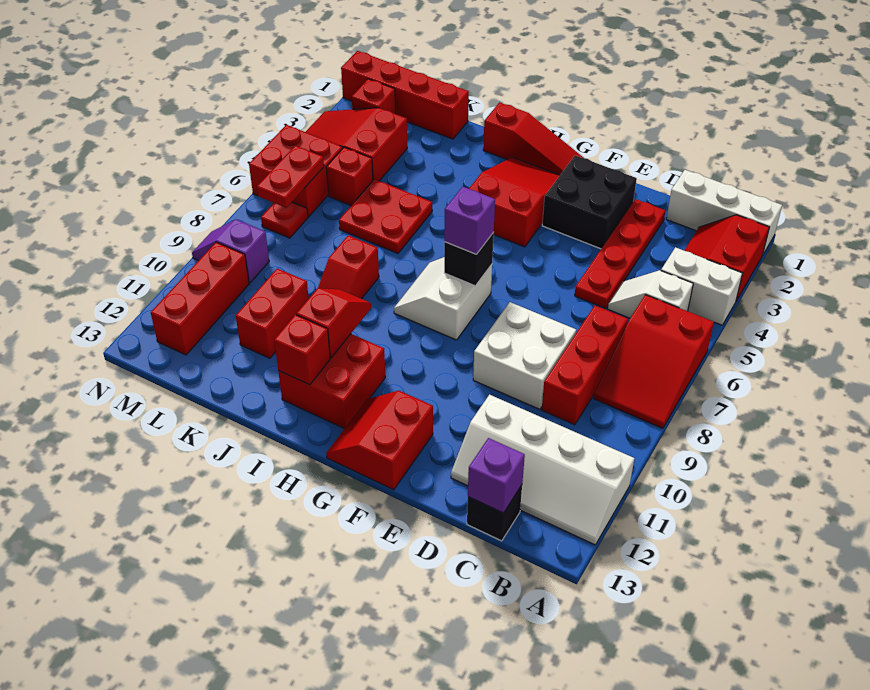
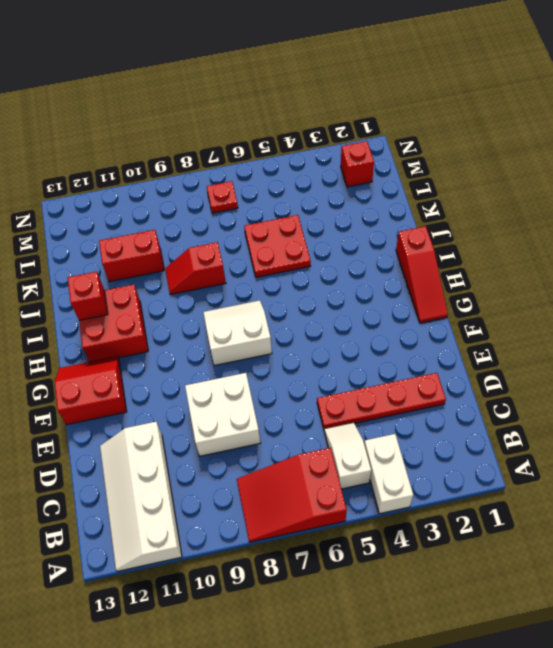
none -> white 1x3 brick [666,170,782,254]
none -> red 2x2 slope [684,215,769,301]
none -> red 1x3 brick [542,305,628,425]
none -> black 1x1 brick [467,485,522,541]

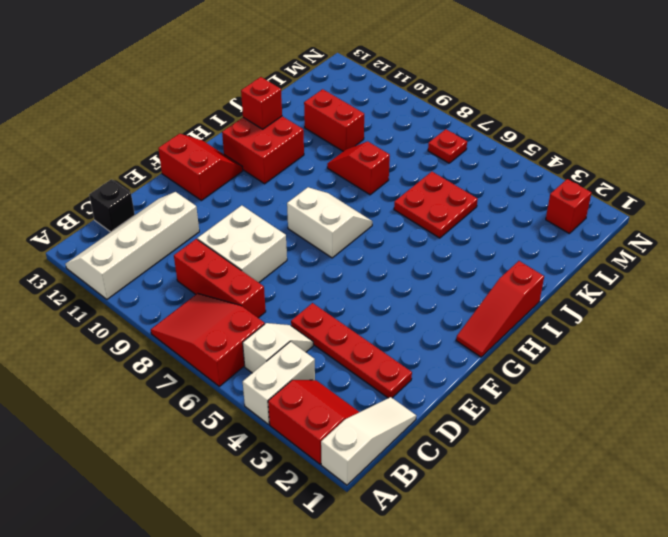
white 1x3 slope [321,397,416,485] -> white 1x3 brick [666,170,782,254]
none -> black 2x2 brick [542,155,637,249]
none -> red 2x3 slope [469,157,560,247]
none -> red 1x4 brick [341,51,469,139]
none -> red 2x3 slope [306,108,407,181]

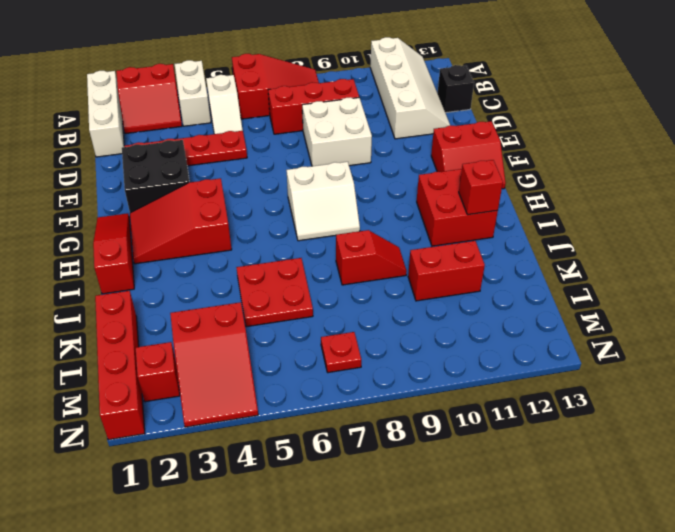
none -> red 1x1 brick [326,147,373,205]
none -> red 2x2 brick [249,125,343,217]
none -> purple 1x2 slope [192,219,269,283]
none -> red 1x3 brick [151,242,249,355]

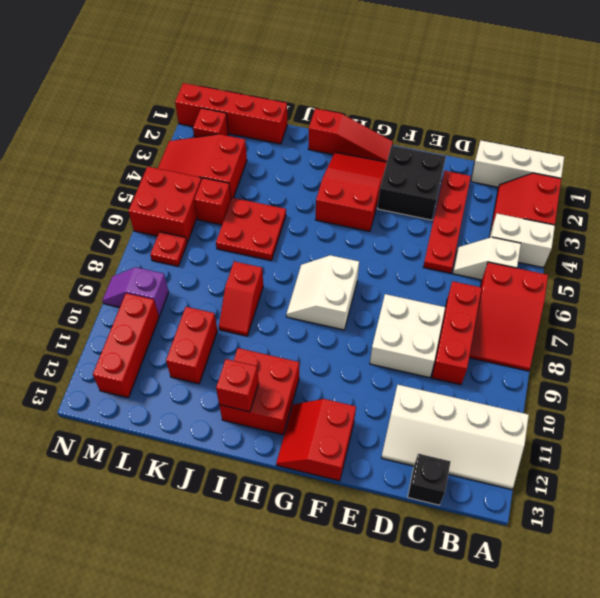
none -> purple 1x1 brick [468,438,525,513]
none -> black 1x1 brick [444,232,494,286]
none -> red 1x2 slope [296,288,371,358]
none -> red 1x2 plate [257,145,324,208]

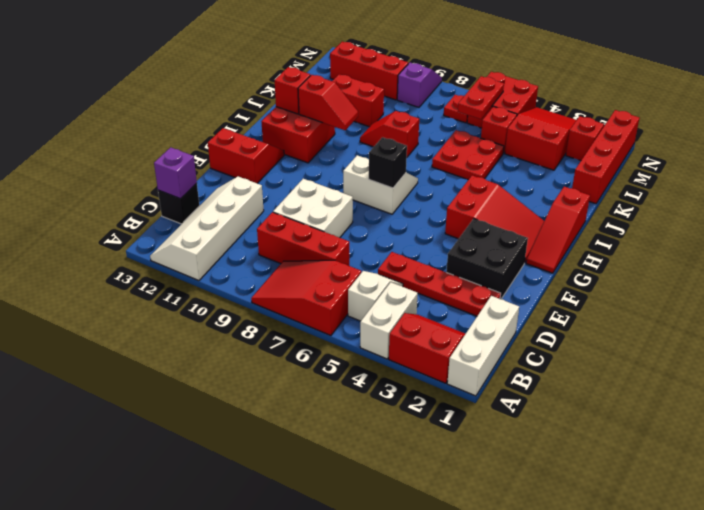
red 1x2 plate [458,76,504,119] -> red 1x2 plate turned to [257,145,324,208]
none -> purple 1x1 brick [444,187,495,254]

